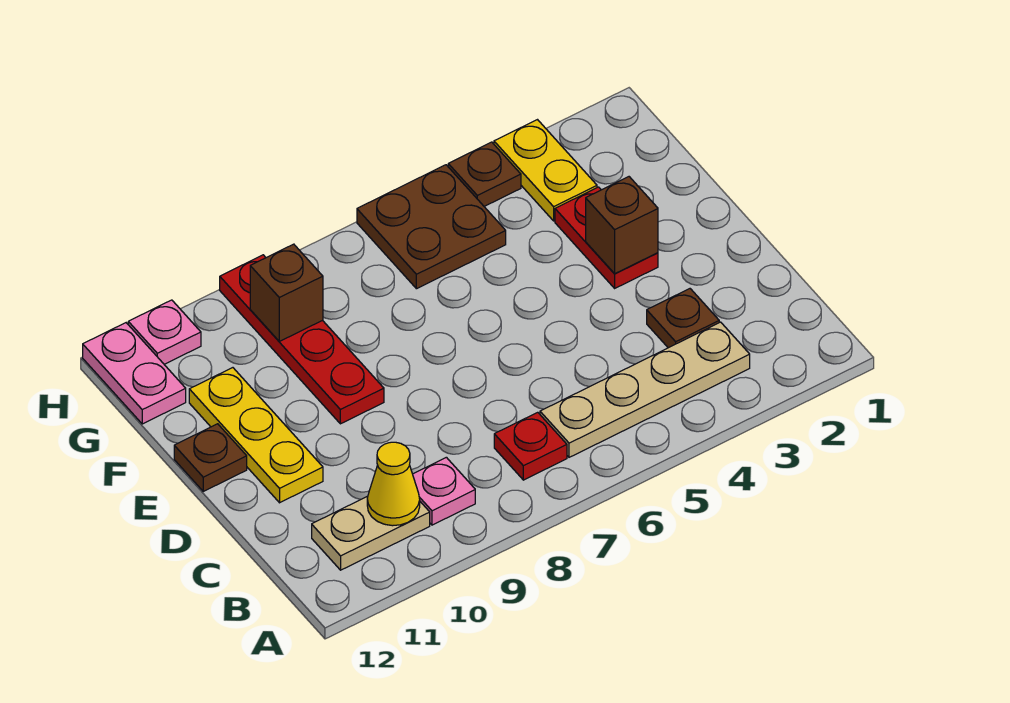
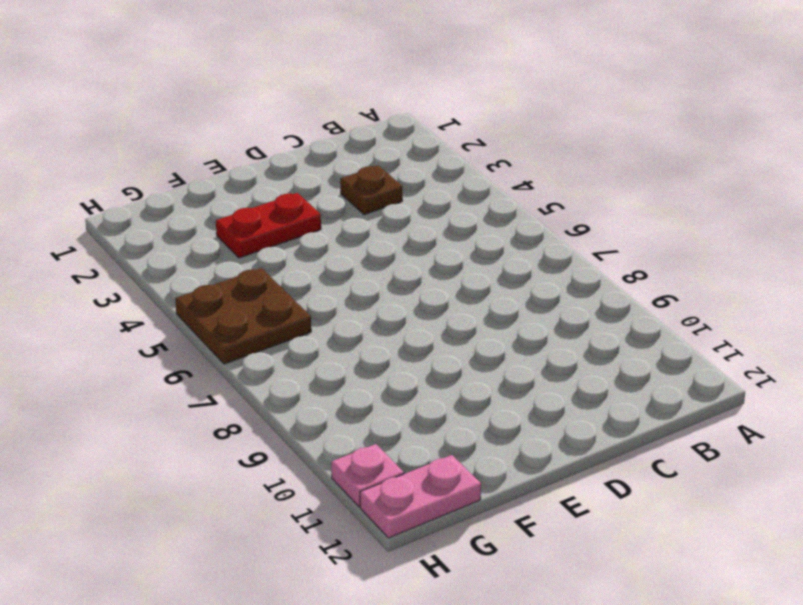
none -> tan 1x4 plate [540,322,750,457]
none -> red 1x1 plate [494,412,567,480]
none -> pink 1x1 plate [413,457,475,525]

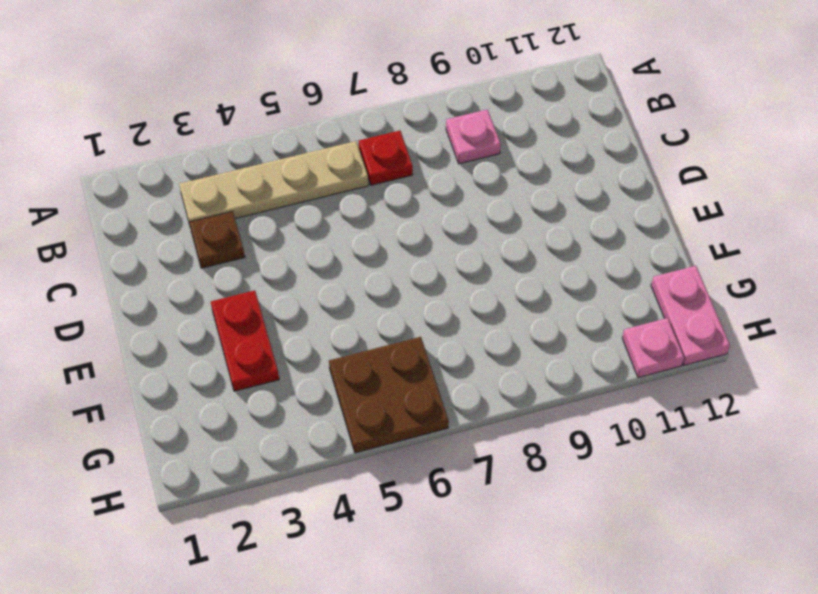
none -> tan 1x2 plate [312,496,430,570]
none -> yellow 1x3 plate [189,368,323,503]
none -> red 1x4 plate [220,255,384,424]

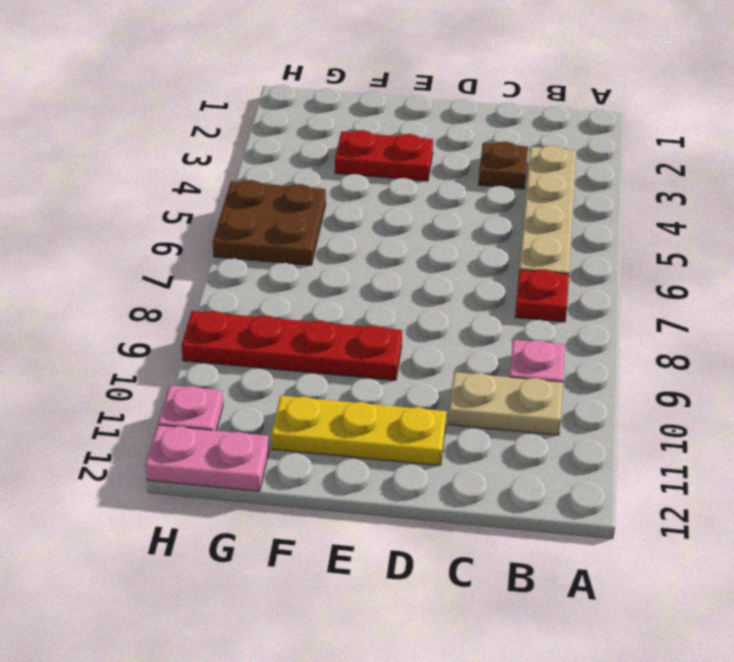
tan 1x2 plate [449,372,563,435] -> tan 1x2 plate turned to [312,496,430,570]
none -> brown 1x1 plate [174,424,247,491]
none -> yellow 1x2 plate [494,120,597,221]
none -> brown 1x1 plate [448,142,521,206]

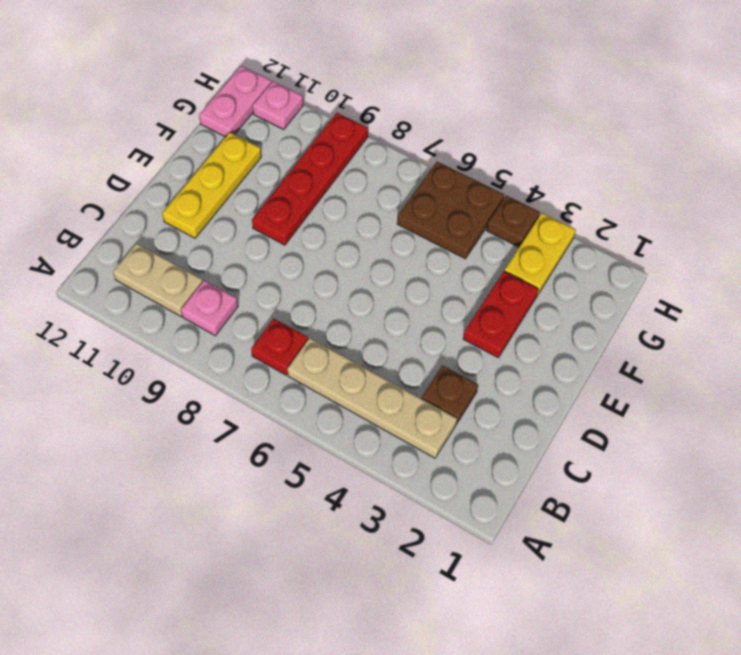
none -> brown 1x1 plate [174,424,247,491]
none -> yellow 1x1 cone [367,442,420,526]
none -> brown 1x1 brick [586,177,658,274]

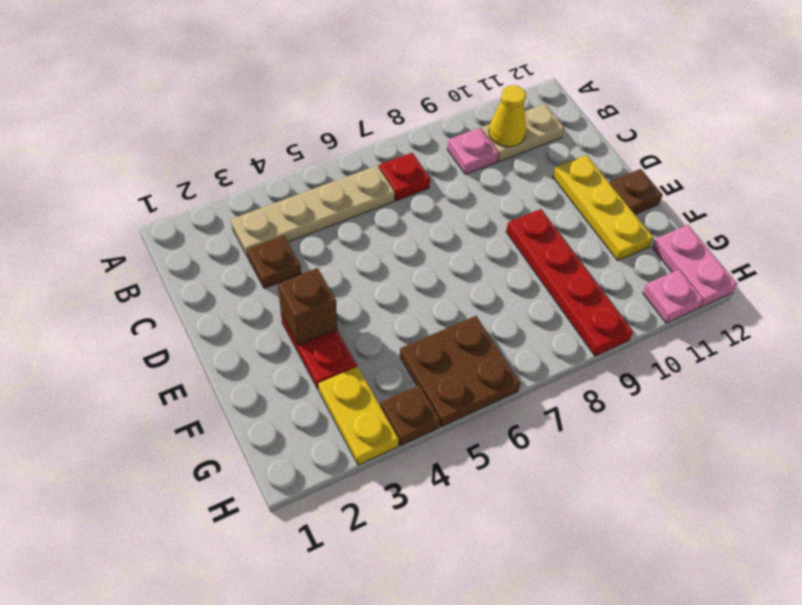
none -> brown 1x1 brick [250,244,323,341]

